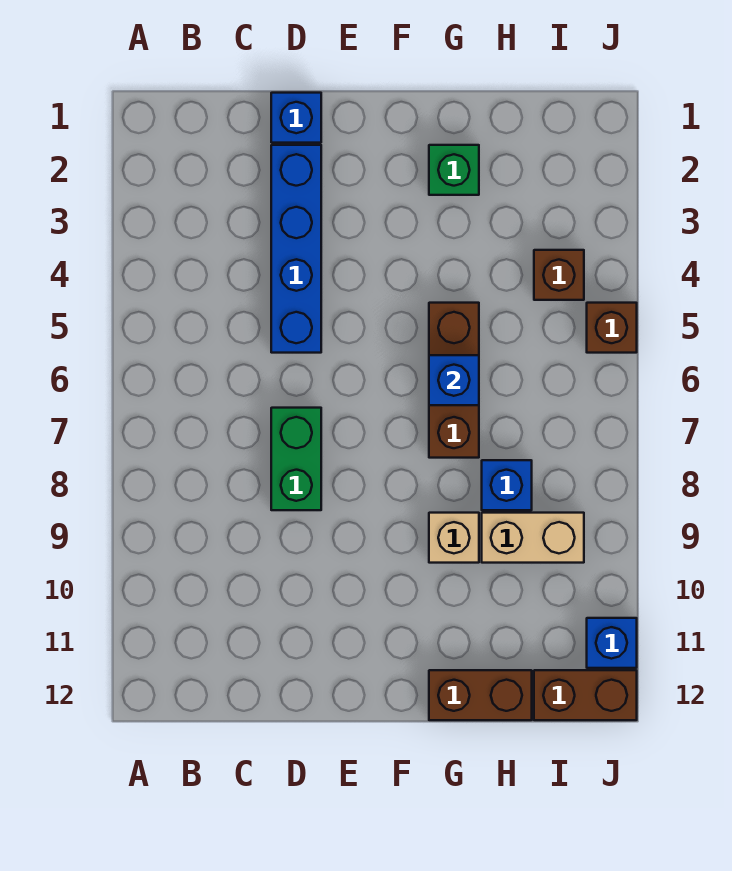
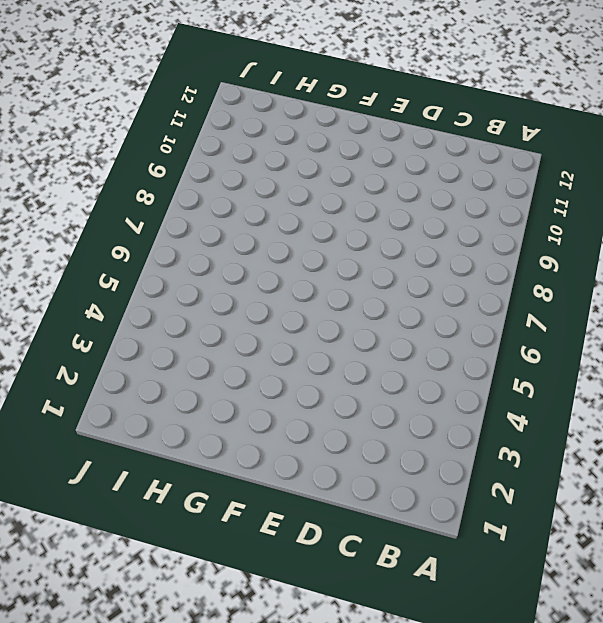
none -> blue 1x1 brick [271,93,321,143]
none -> blue 1x4 brick [271,145,321,353]
none -> green 1x2 brick [271,408,321,510]

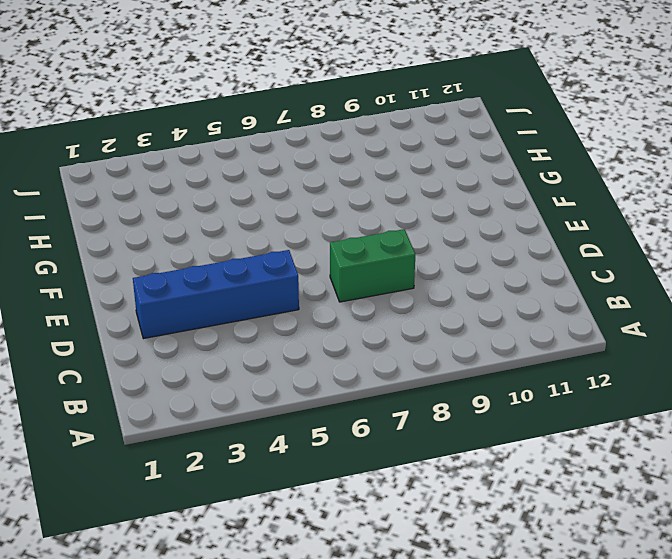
none -> blue 1x1 brick [271,93,321,143]
none -> green 1x1 brick [429,145,479,195]
none -> brown 1x3 brick [429,303,479,458]

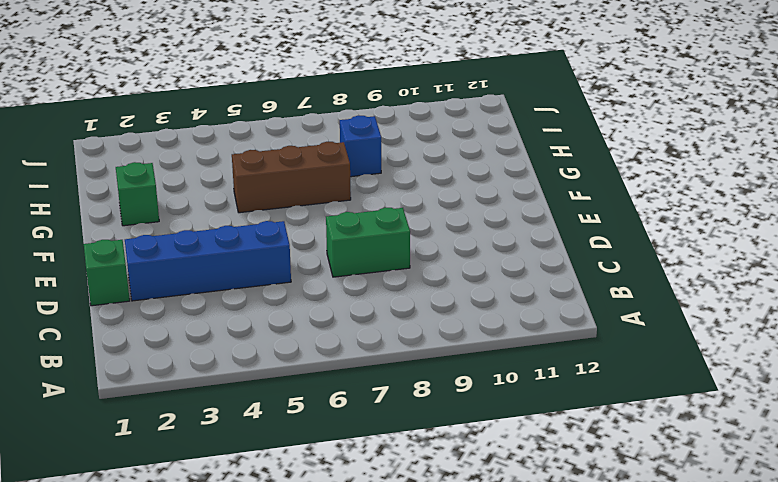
green 1x1 brick [84,240,130,306] -> blue 1x1 brick [271,93,321,143]
none -> tan 1x1 brick [429,513,479,563]
none -> brown 1x2 brick [429,670,532,720]
none -> tan 1x2 brick [482,513,584,563]

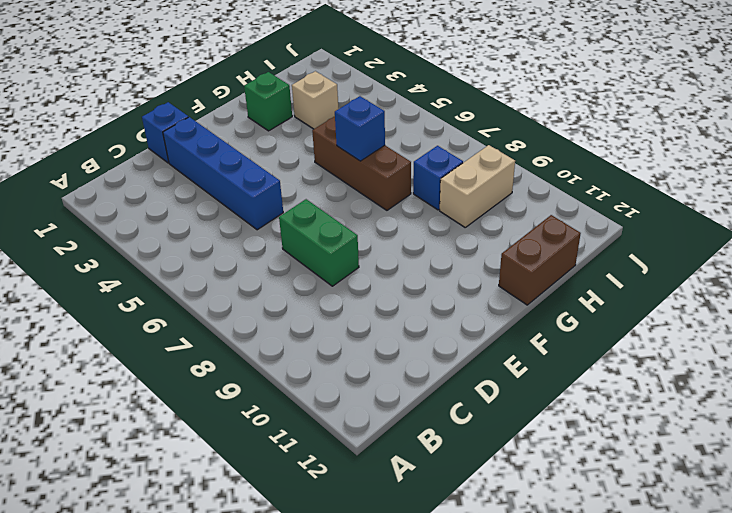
tan 1x1 brick [292,71,338,129] -> tan 1x1 brick moved to [429,513,479,563]
none -> brown 1x1 brick [534,250,584,300]
none -> brown 1x2 brick [534,670,637,720]
none -> brown 1x1 brick [587,303,637,353]

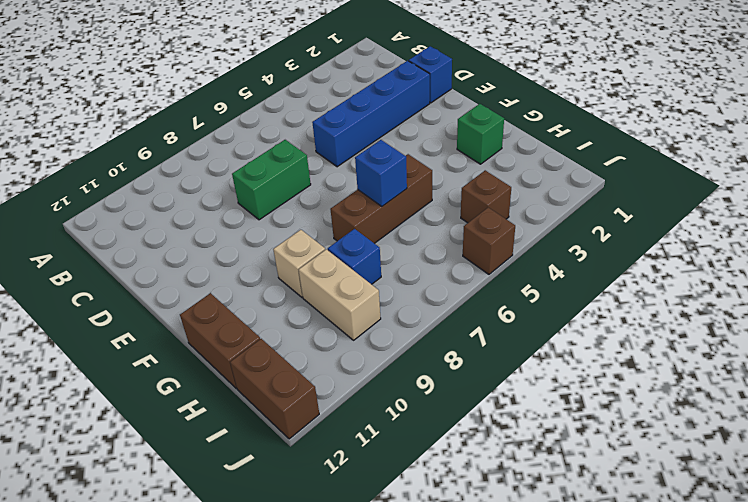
none -> blue 1x1 brick [587,618,637,668]

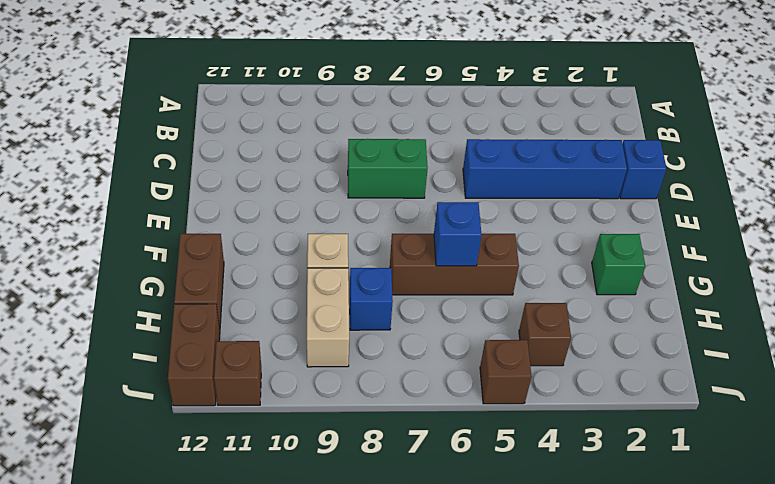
brown 1x1 brick [214,341,261,405] -> blue 1x1 brick [587,618,637,668]

